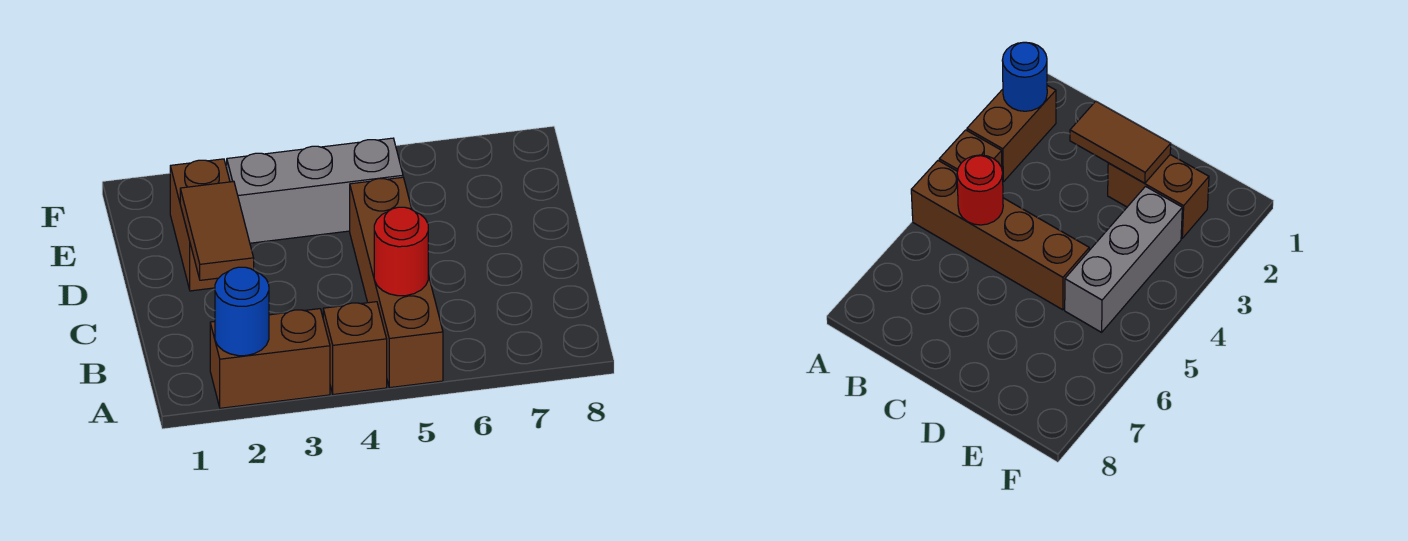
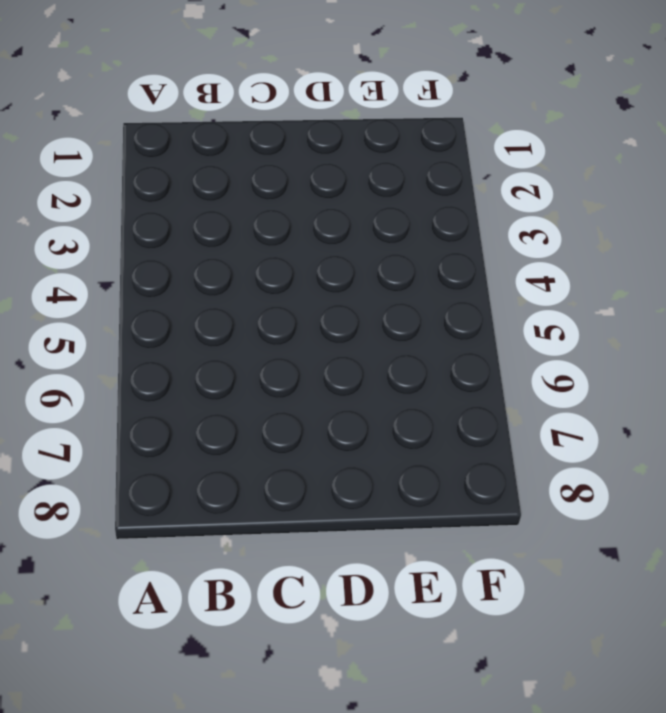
none -> brown 1x2 brick [210,309,330,408]
none -> brown 1x1 brick [323,302,387,395]

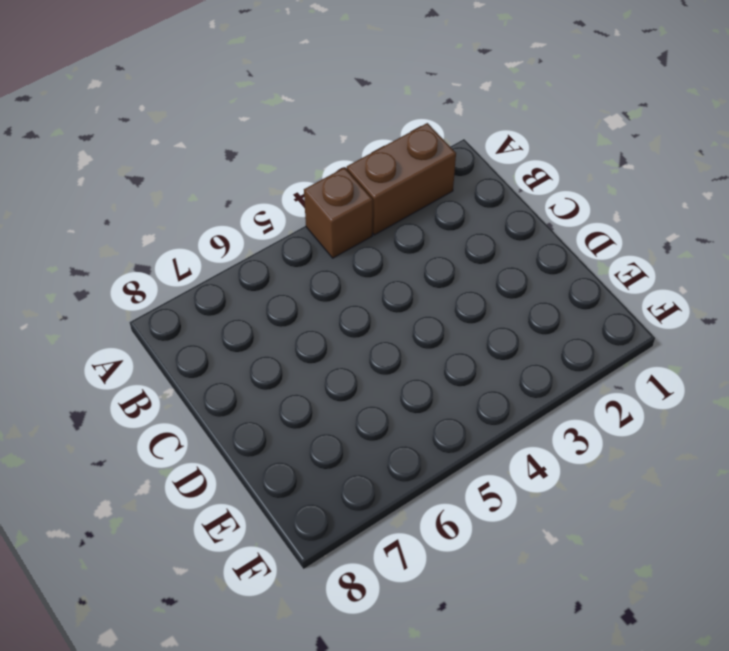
none -> brown 1x4 brick [350,177,443,388]
none -> brown 1x2 brick [170,159,230,291]

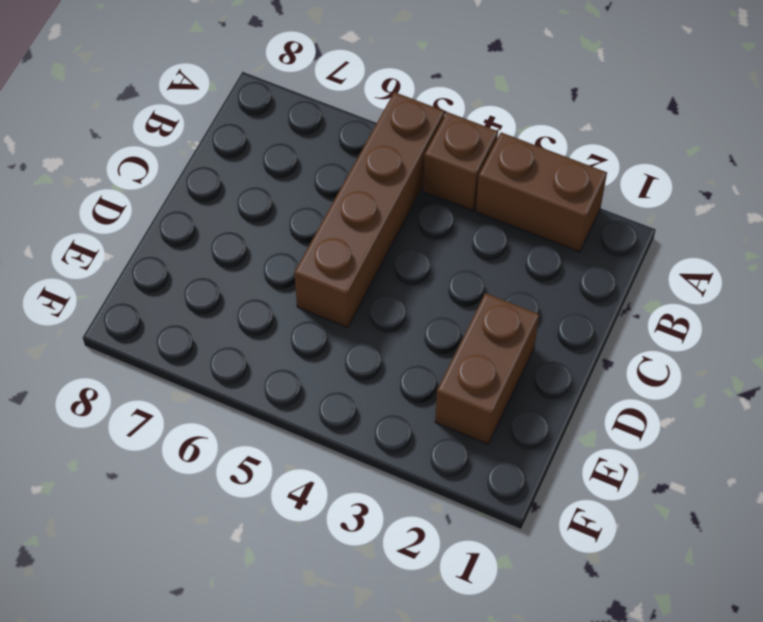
none -> grey 1x3 brick [227,138,403,243]
none -> blue 1x1 round brick [215,267,269,356]

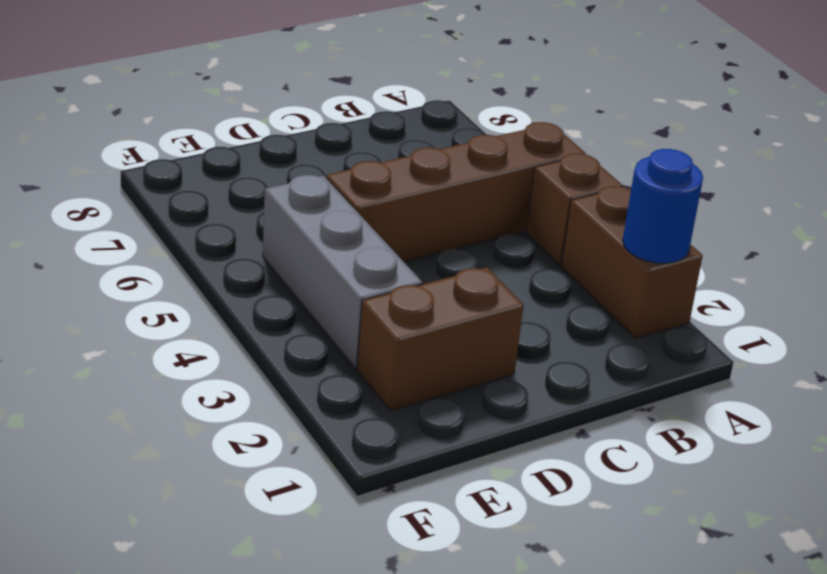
none -> red 1x1 round brick [374,207,428,296]
none -> brown 1x2 tile [180,182,254,280]

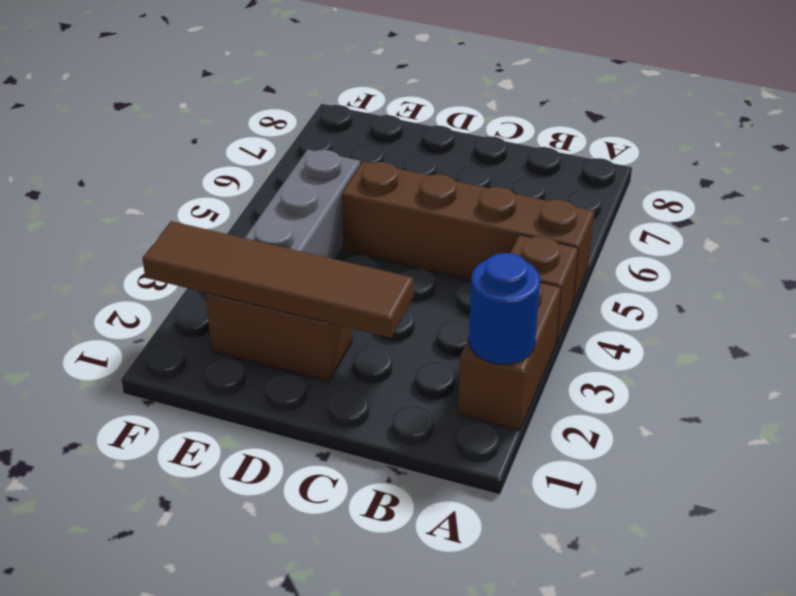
brown 1x4 tile [142,221,413,338] -> brown 1x2 tile [180,182,254,280]
none -> red 1x1 round brick [374,207,428,296]

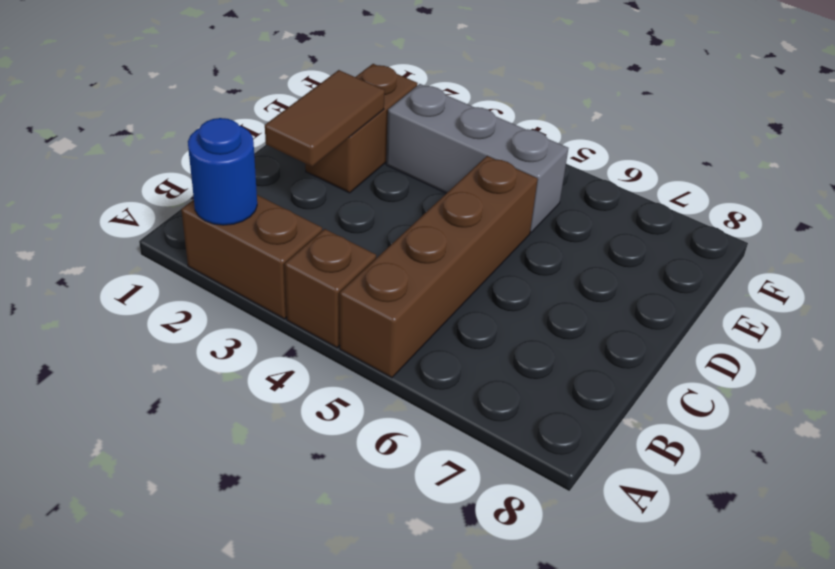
none -> red 1x1 round brick [374,207,428,296]

